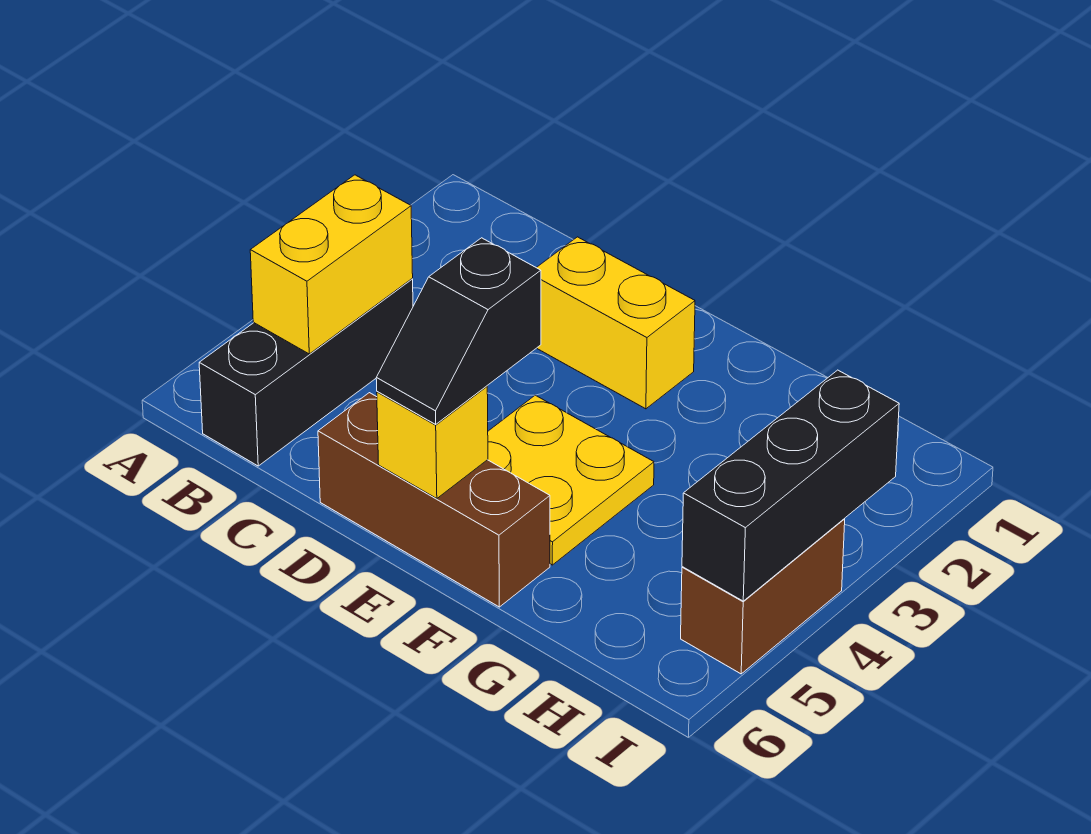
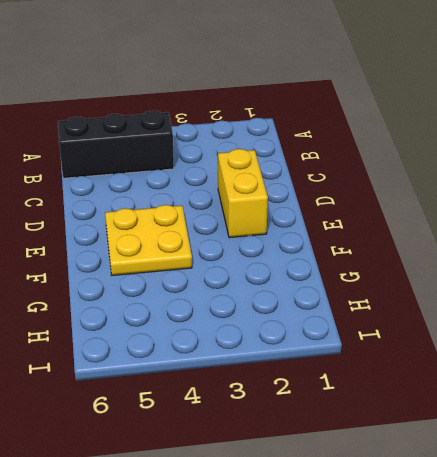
none -> brown 1x3 brick [318,393,550,607]
none -> brown 1x2 brick [681,519,845,674]

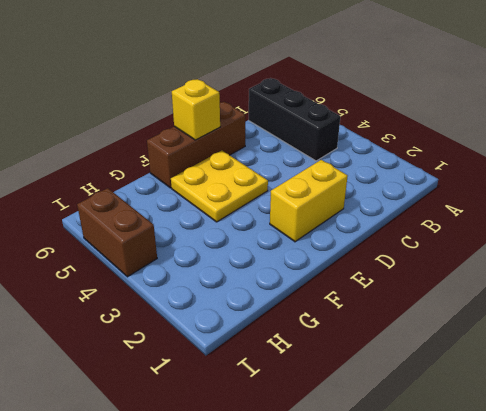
none -> yellow 1x2 brick [250,175,413,354]
none -> black 1x3 brick [682,370,899,601]

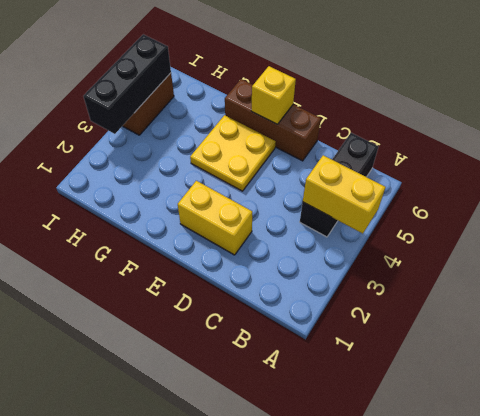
yellow 1x2 brick [303,155,385,234] -> yellow 1x2 brick turned to [250,175,413,354]
none -> black 1x2 slope [376,238,541,424]

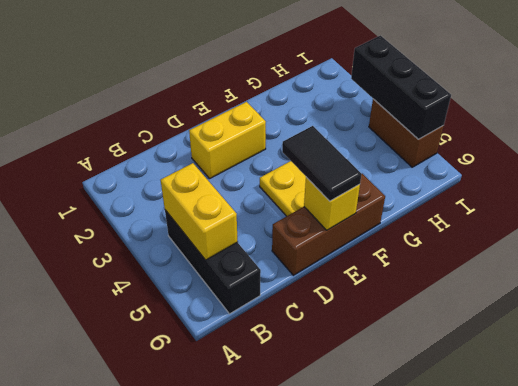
black 1x2 tile [282,126,362,201] -> black 1x2 slope [376,238,541,424]

